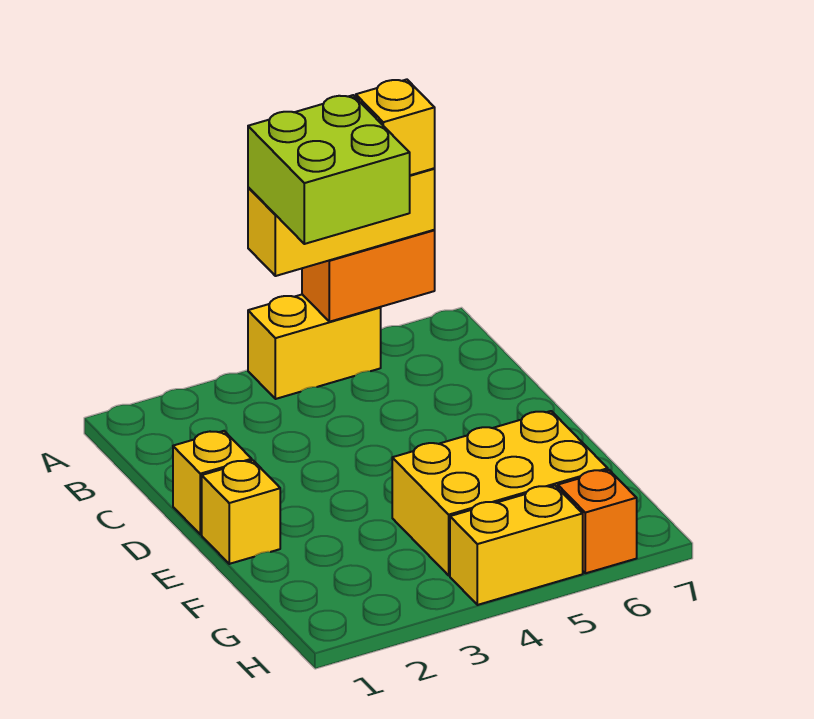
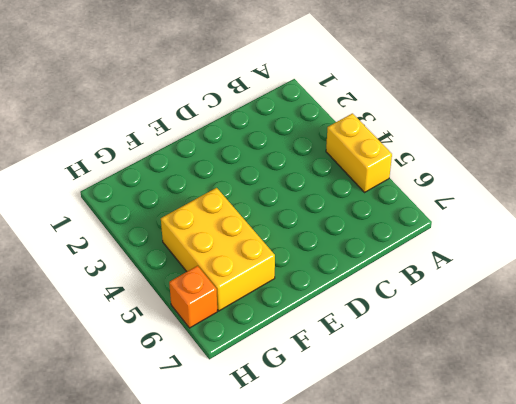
none -> yellow 1x1 brick [173,431,252,534]
none -> yellow 1x1 brick [202,460,280,564]

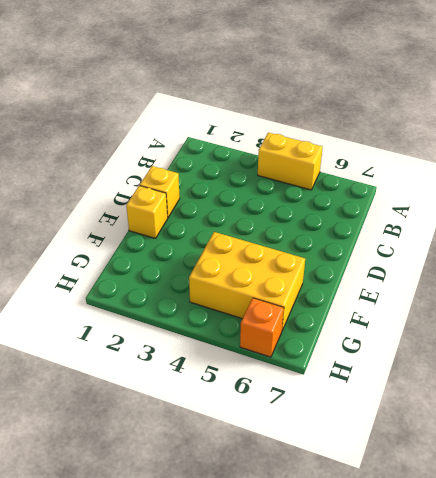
none -> yellow 1x2 brick [450,486,583,605]
none -> orange 1x2 brick [302,230,435,322]

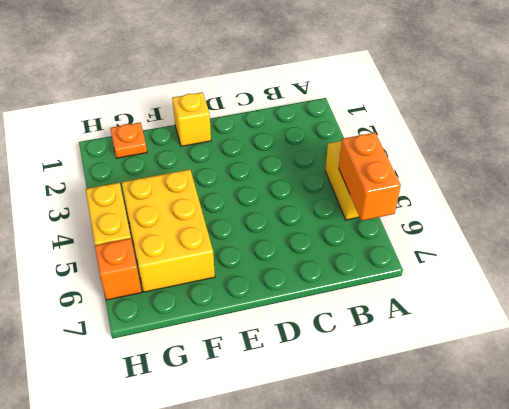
orange 1x1 plate [110,122,147,158] -> none
none -> yellow 1x1 brick [173,431,252,534]
none -> yellow 1x3 brick [248,168,435,276]

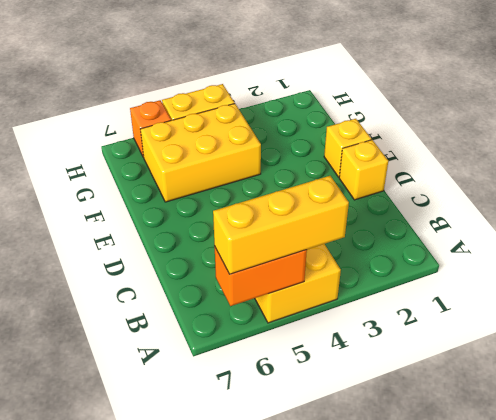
none -> lime 2x2 brick [248,95,410,244]
none -> yellow 1x1 brick [356,79,435,175]

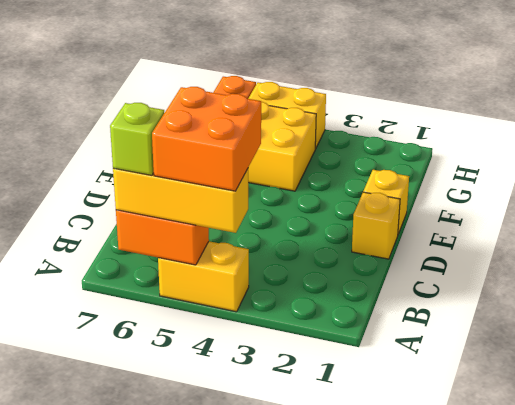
orange 2x2 brick [152,87,261,191] -> lime 2x2 brick [248,95,410,244]
lime 1x1 brick [110,103,164,175] -> yellow 1x1 brick [356,79,435,175]

